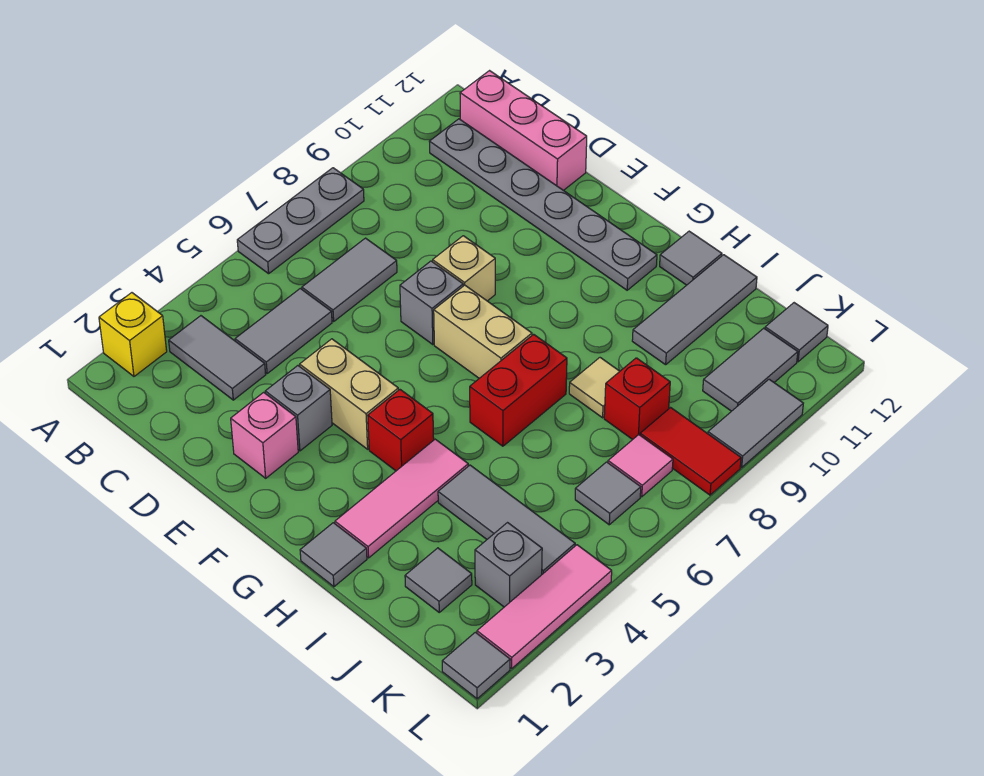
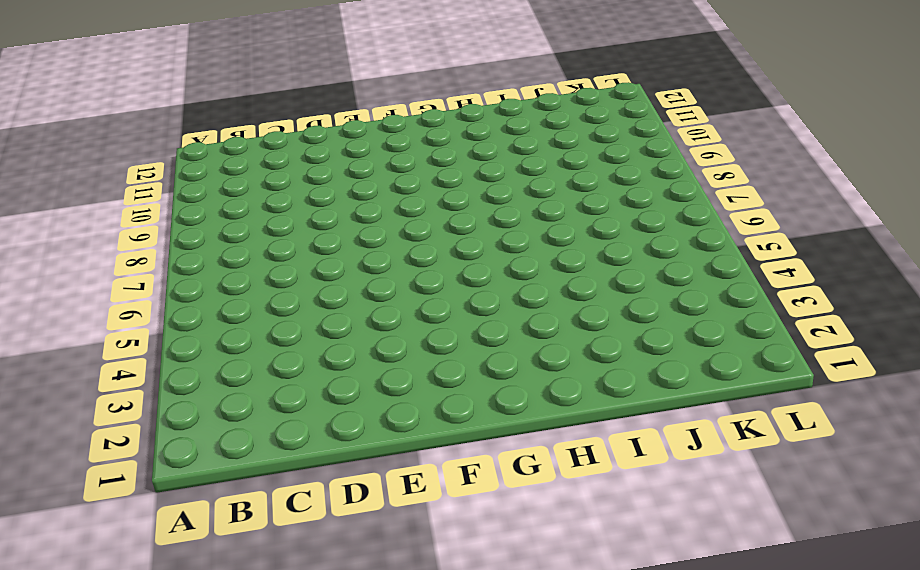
none -> yellow 1x1 brick [99,293,167,376]
none -> grey 1x3 plate [237,168,364,274]
none -> grey 1x2 tile [169,316,266,400]
none -> grey 1x6 plate [429,119,657,290]

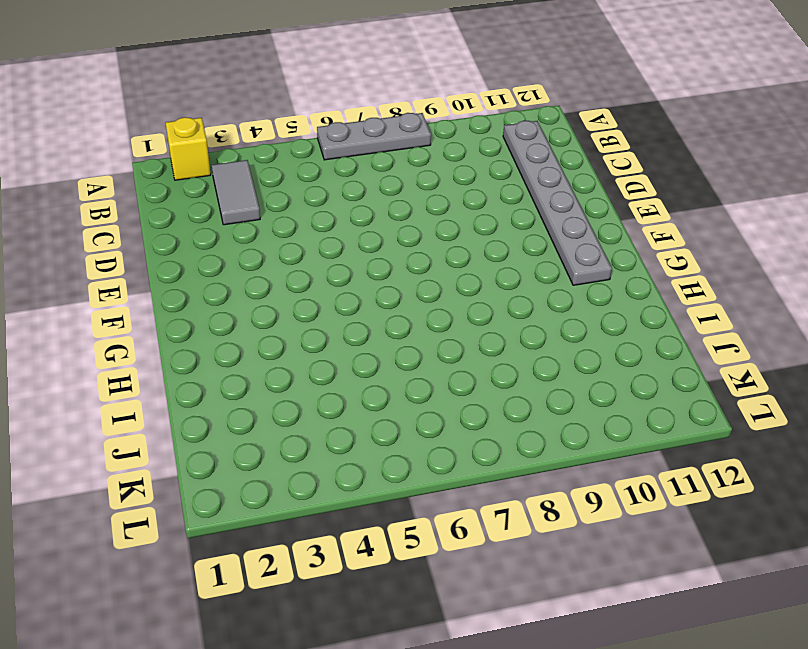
none -> pink 1x3 brick [460,71,587,190]
none -> grey 1x2 tile [235,289,332,373]
none -> grey 1x2 tile [302,238,397,321]
none -> pink 1x1 brick [231,392,298,478]

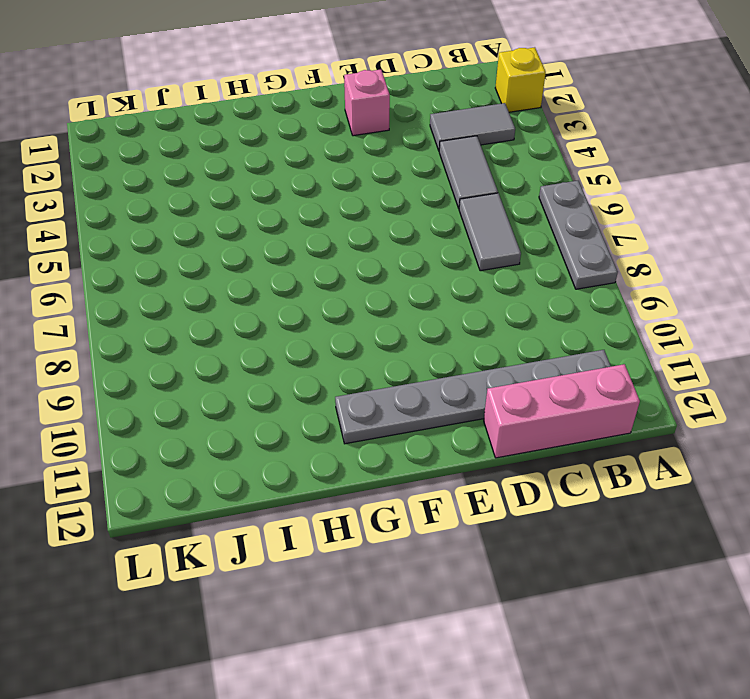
none -> grey 1x1 brick [265,366,332,451]
none -> tan 1x2 brick [300,339,398,449]
none -> grey 1x1 brick [400,261,463,344]
none -> tan 1x1 brick [433,236,495,301]

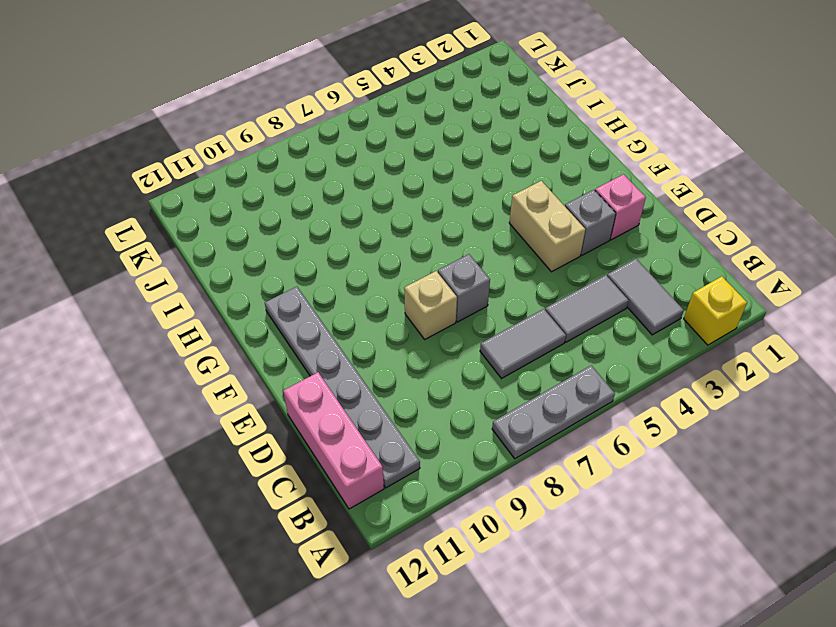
none -> tan 1x2 brick [434,285,532,378]
none -> red 1x1 brick [368,390,434,471]
none -> grey 1x1 tile [300,523,367,587]
none -> pink 1x3 tile [335,439,468,558]

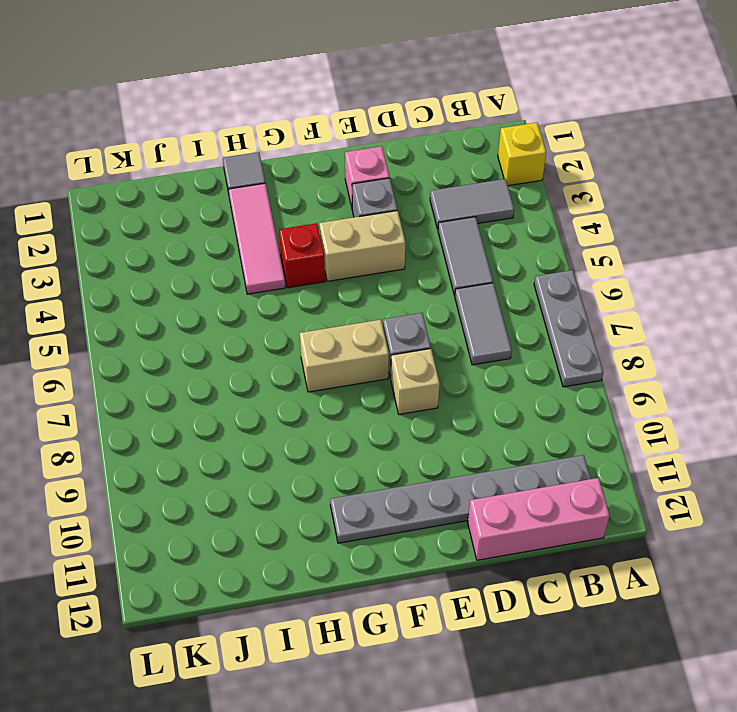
none -> red 1x2 brick [470,334,567,446]
none -> grey 1x1 tile [660,231,722,285]
none -> grey 1x3 tile [438,465,575,574]
none -> tan 1x1 tile [569,358,620,418]

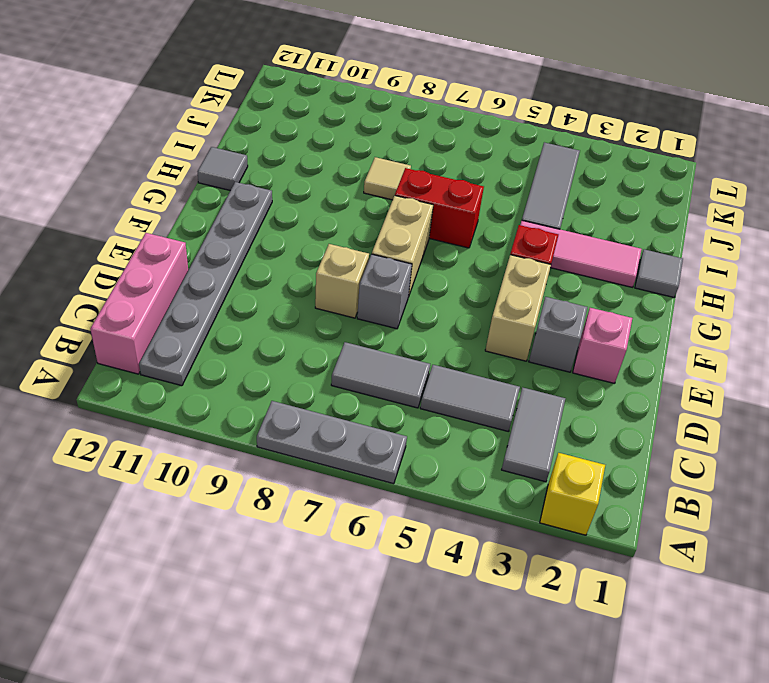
none -> grey 1x3 tile [632,255,757,365]
none -> grey 1x1 tile [405,548,472,612]
none -> red 1x1 brick [604,358,670,440]
none -> grey 1x1 brick [475,523,542,607]

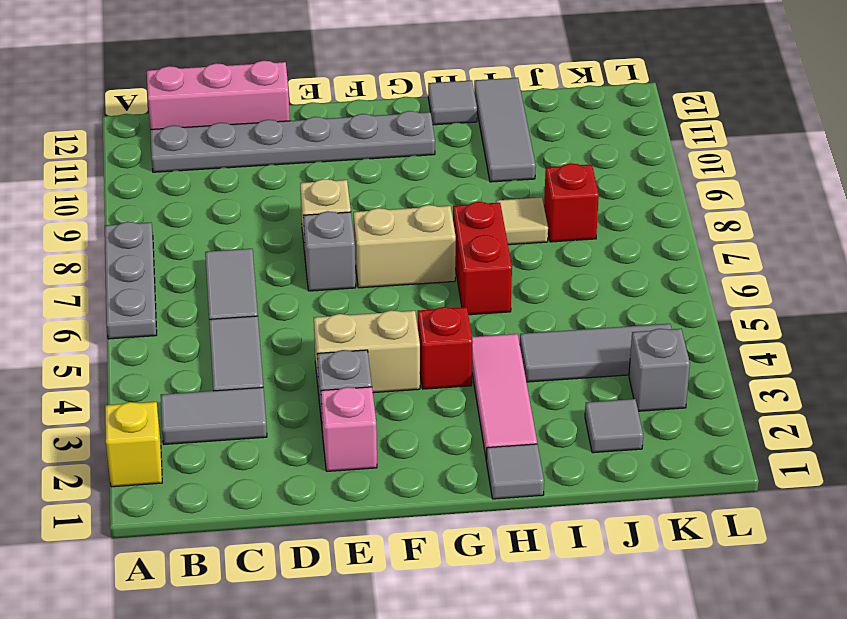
none -> grey 1x1 tile [575,462,641,525]
none -> pink 1x1 tile [608,435,673,497]
none -> red 1x2 tile [640,408,741,495]
none -> grey 1x2 tile [703,328,798,411]

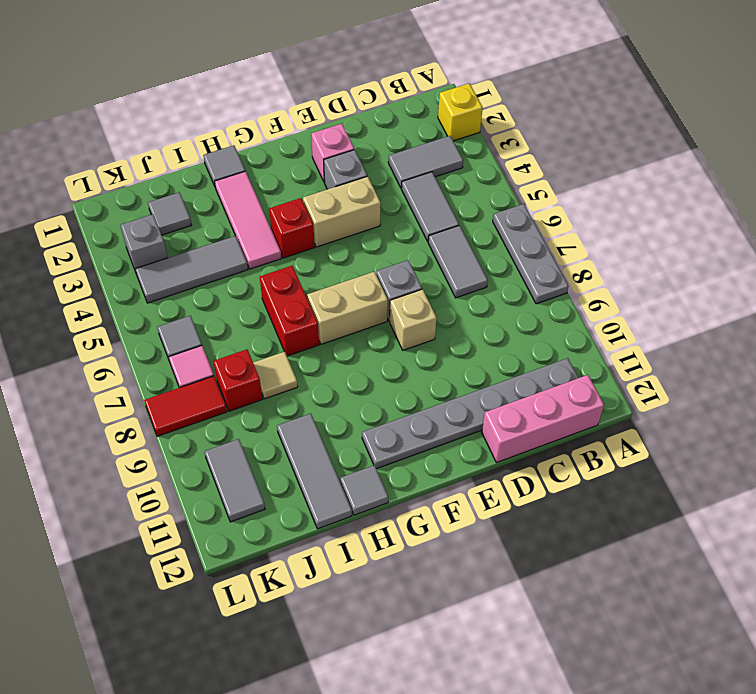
none -> grey 1x1 tile [765,303,828,362]
none -> grey 1x1 tile [442,632,510,699]
none -> pink 1x3 tile [477,545,612,668]
none -> grey 1x2 tile [708,379,803,467]

